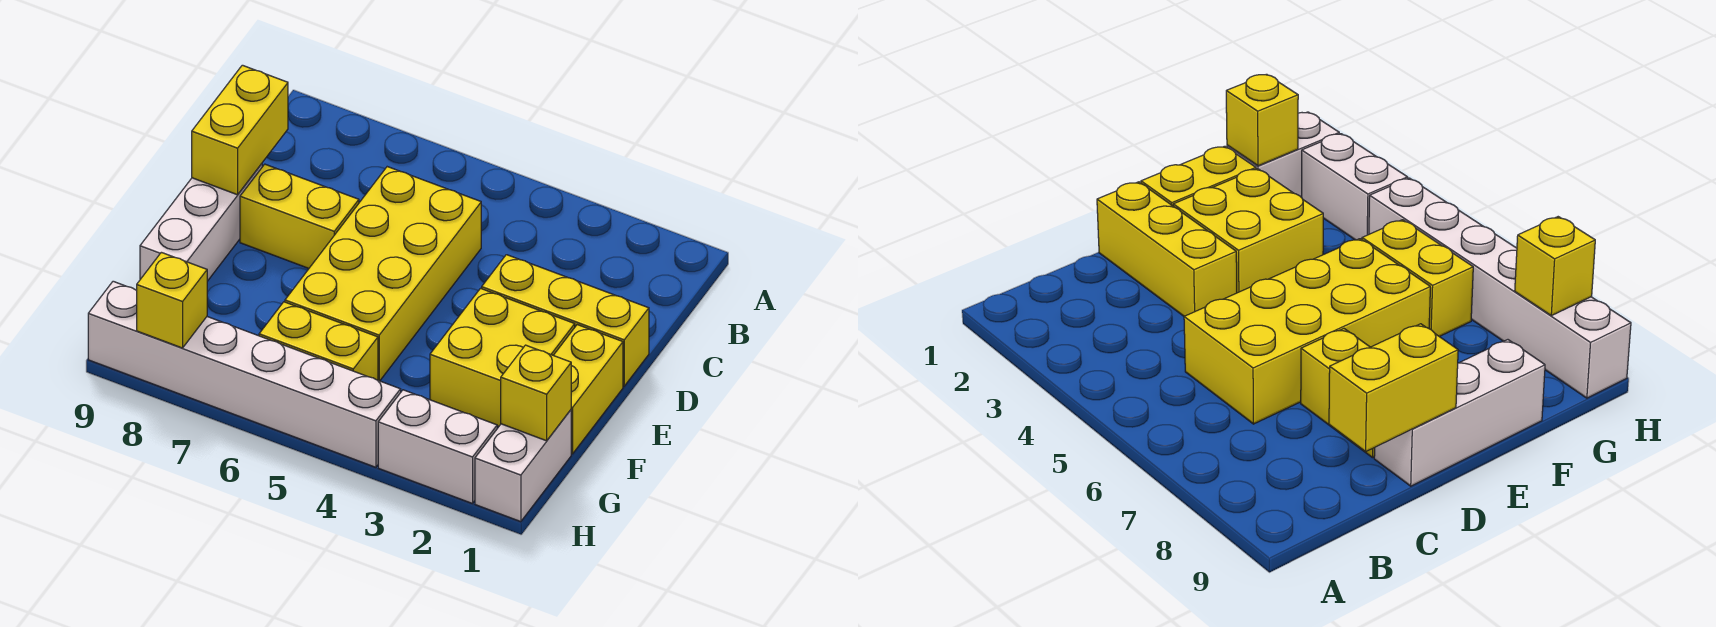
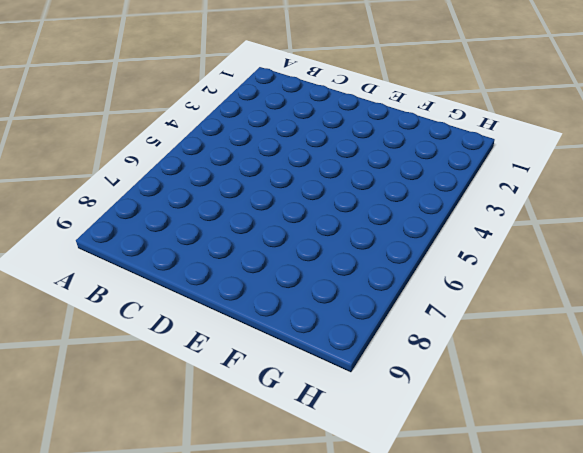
none -> yellow 2x4 brick [285,167,481,381]
none -> yellow 1x3 brick [482,255,649,386]
none -> yellow 1x2 brick [240,164,359,268]

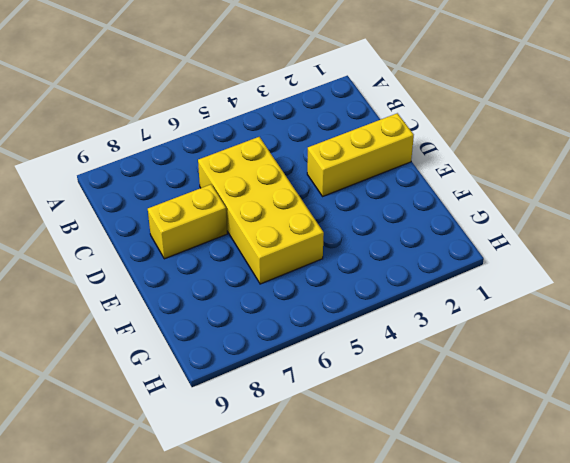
none -> white 1x3 brick [140,164,262,281]
none -> yellow 1x2 brick [554,325,623,454]
none -> yellow 2x2 brick [430,288,575,426]

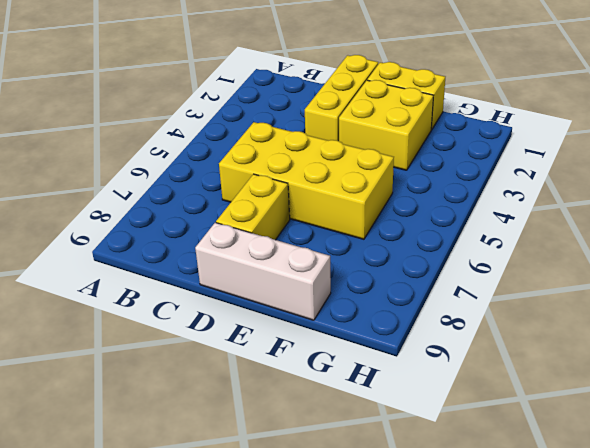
none -> white 1x2 brick [475,410,571,522]
none -> yellow 1x2 brick [259,302,378,380]
none -> white 1x2 brick [378,390,497,504]

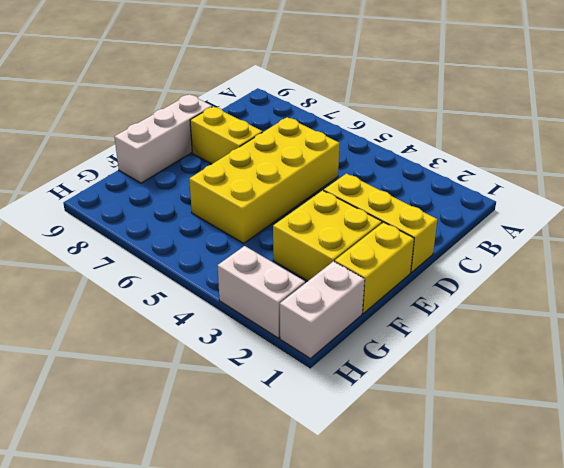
none -> yellow 1x2 brick [259,302,378,380]
none -> white 1x6 brick [88,281,401,467]
none -> yellow 1x2 brick [192,65,288,195]

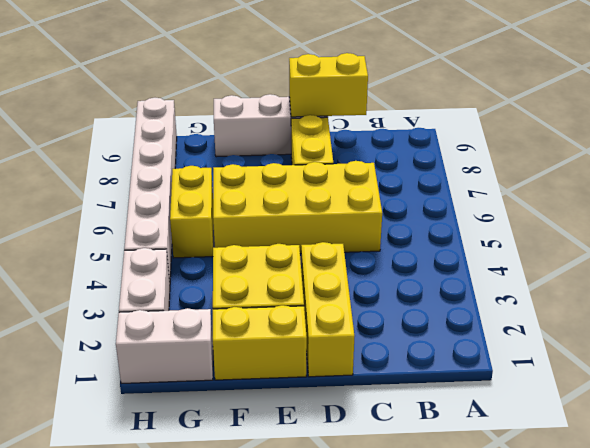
none -> yellow 1x1 brick [501,345,571,441]
none -> yellow 1x1 brick [137,252,207,348]

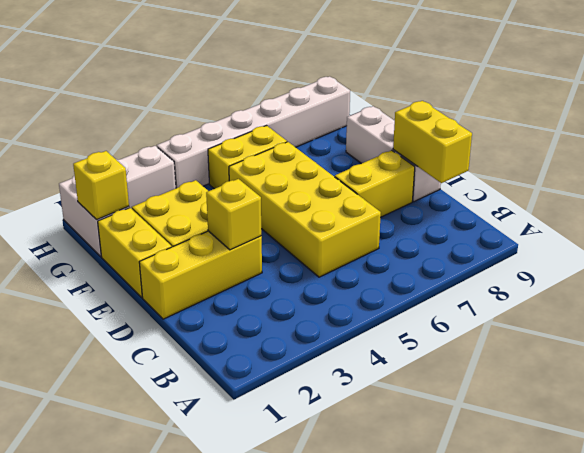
yellow 1x1 brick [206,179,262,250] -> yellow 1x1 brick moved to [137,252,207,348]

